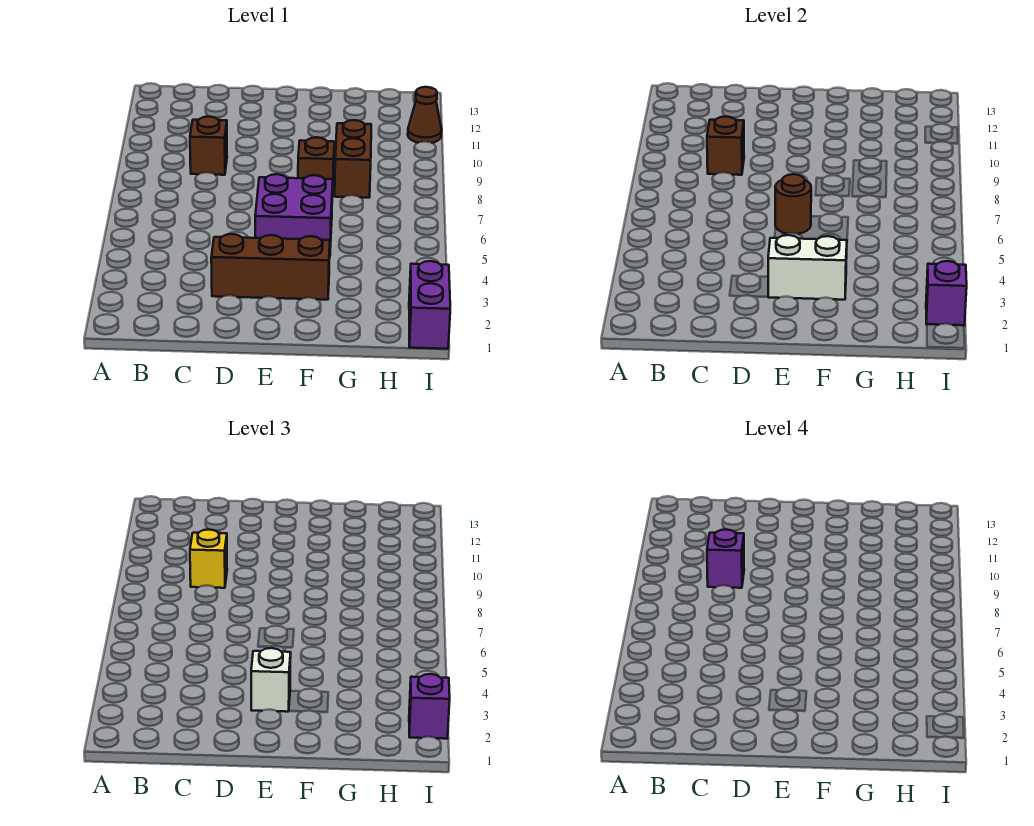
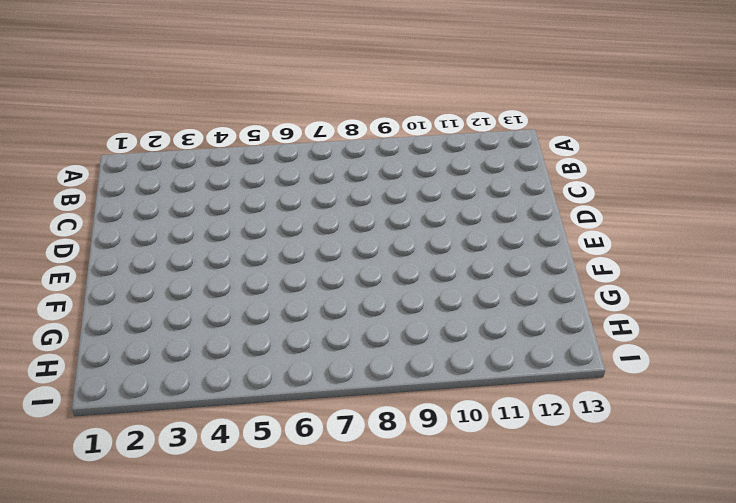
none -> brown 1x1 brick [190,117,227,175]
none -> brown 1x3 brick [211,234,330,300]
none -> purple 2x2 brick [255,174,333,248]

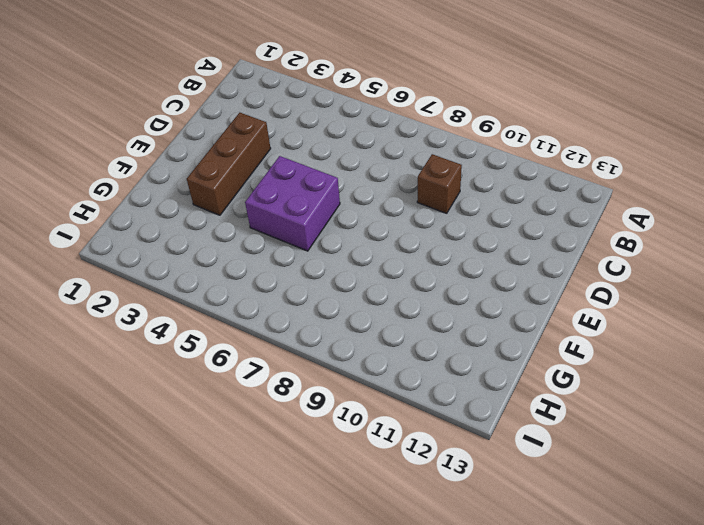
none -> brown 1x1 brick [298,137,334,197]
none -> brown 1x2 brick [335,120,371,198]
none -> purple 1x2 brick [409,261,450,349]

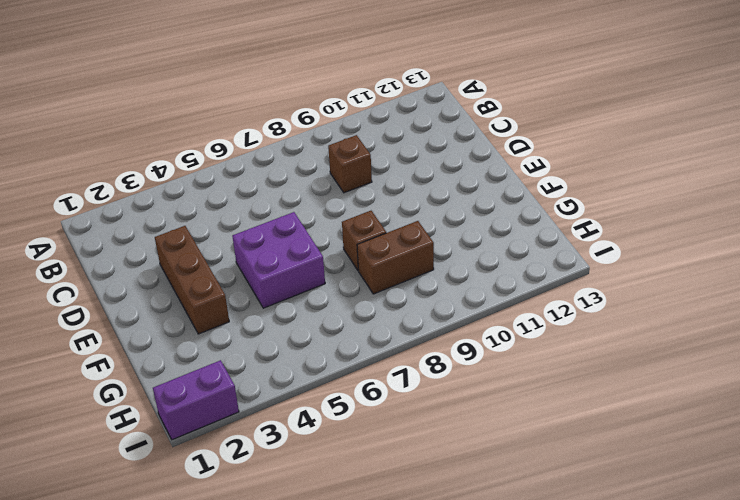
none -> brown 1x1 cone [408,87,442,143]
none -> brown 1x1 brick [707,117,744,175]
none -> white 1x2 brick [768,235,847,300]

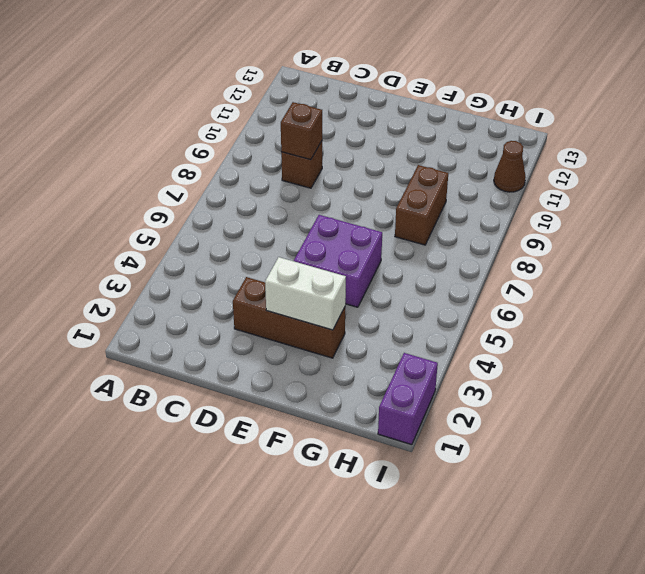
none -> brown 1x1 brick [298,137,334,197]
none -> brown 1x1 round brick [775,174,811,234]
none -> purple 1x1 brick [926,261,967,325]

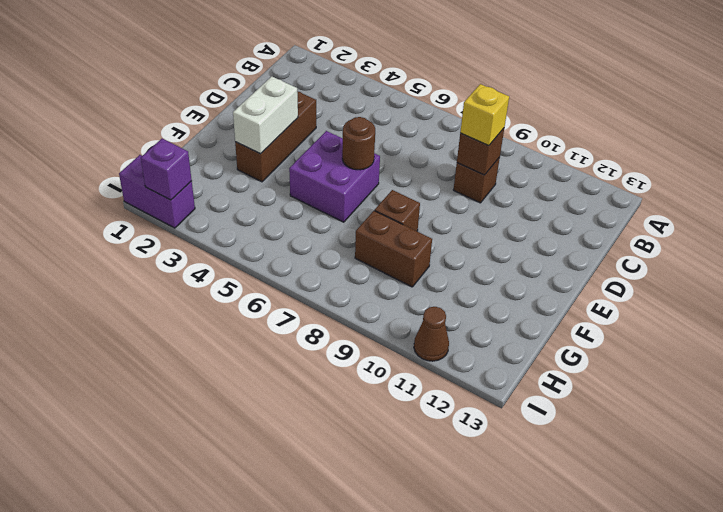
none -> white 1x1 brick [251,648,291,712]
none -> purple 1x1 brick [409,674,450,739]
none -> purple 1x1 brick [707,530,744,588]

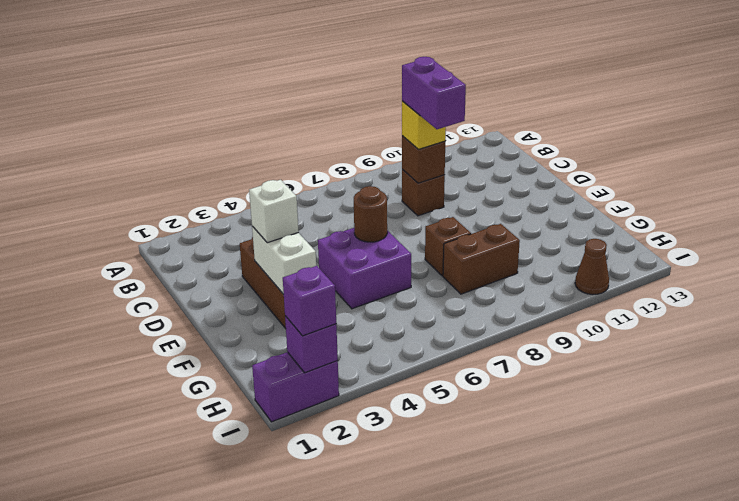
purple 1x2 brick [402,57,466,129] -> purple 1x1 brick [707,530,744,588]

